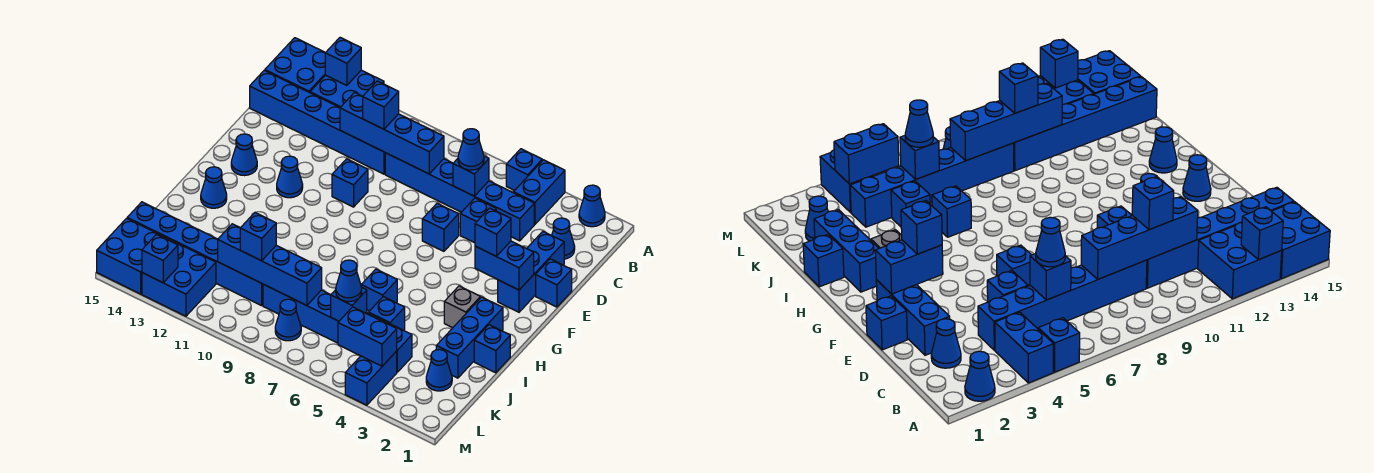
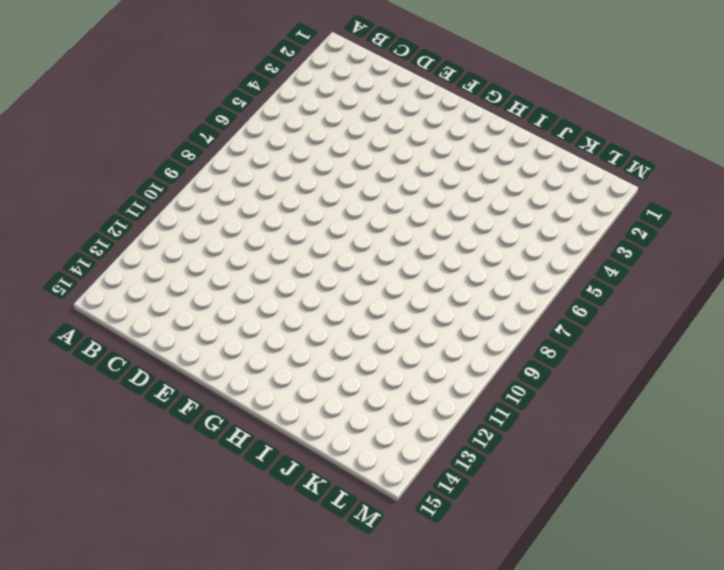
none -> blue 1x1 cone [579,185,605,227]
none -> blue 1x2 brick [514,160,565,224]
none -> blue 1x1 brick [506,149,542,191]
none -> blue 2x2 brick [310,70,384,108]

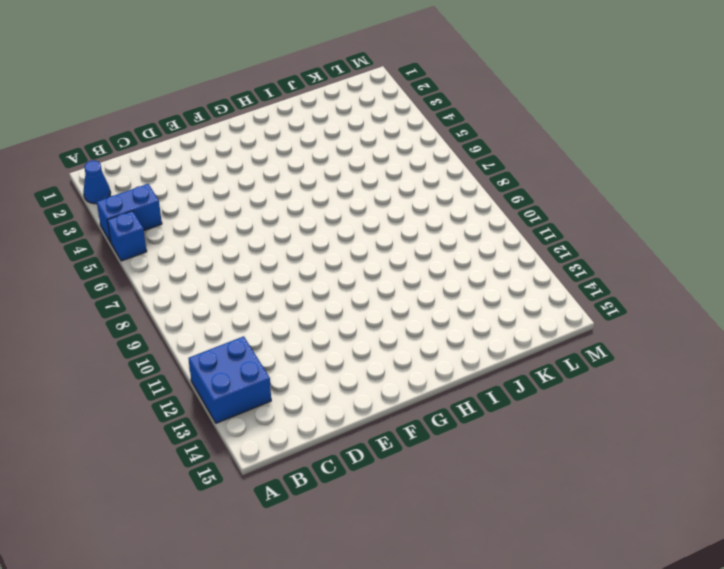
none -> blue 2x2 brick [265,38,325,93]
none -> blue 1x1 cone [552,218,575,259]
none -> blue 1x6 brick [385,153,534,241]
none -> blue 1x6 brick [250,71,385,174]

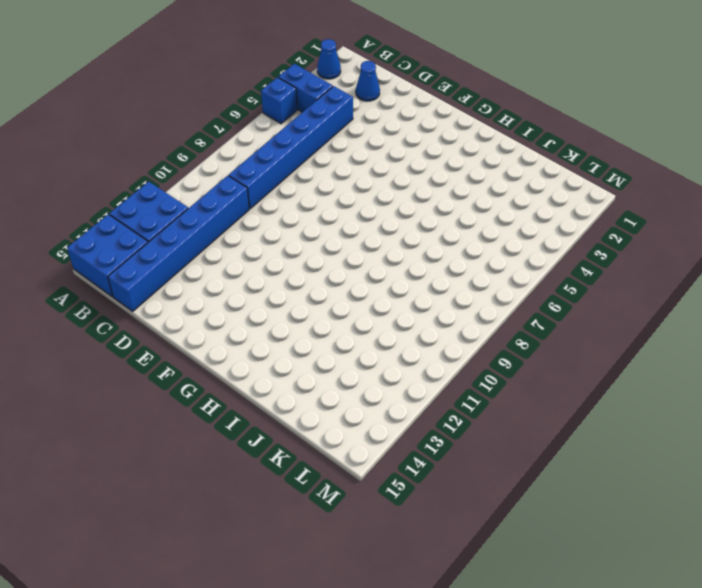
none -> blue 1x3 brick [498,232,564,312]
none -> blue 1x1 brick [460,198,496,243]
none -> blue 1x1 brick [536,259,572,307]
none -> blue 1x1 brick [422,203,459,251]

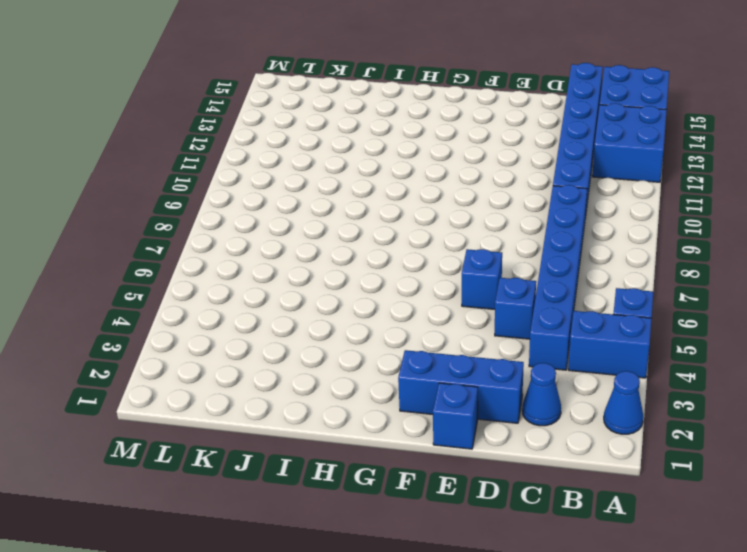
none -> blue 1x1 brick [332,159,368,207]
none -> blue 1x1 cone [277,156,303,198]
none -> blue 1x1 cone [231,134,257,176]
none -> blue 1x3 brick [436,297,503,378]

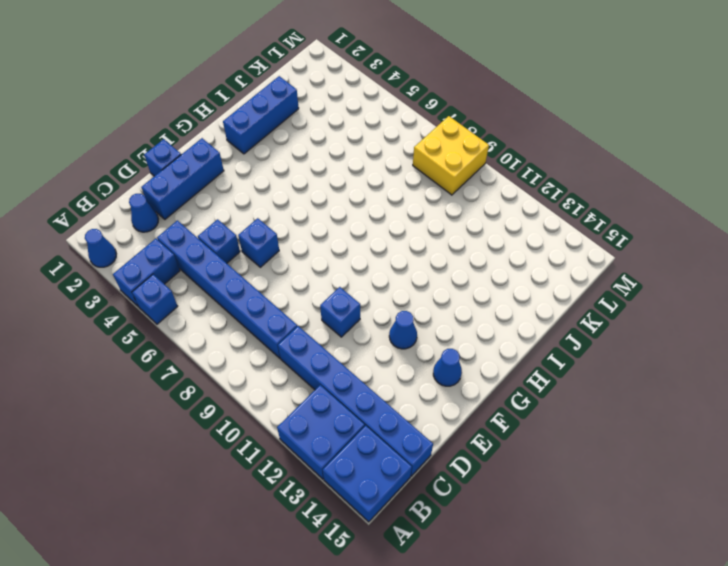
yellow 2x2 brick [413,116,489,195] -> blue 1x1 cone [275,299,301,341]
none -> grey 1x1 brick [444,286,480,328]
none -> blue 1x1 cone [201,167,227,208]
none -> blue 1x1 brick [474,325,510,373]
none -> blue 1x1 brick [361,269,397,311]

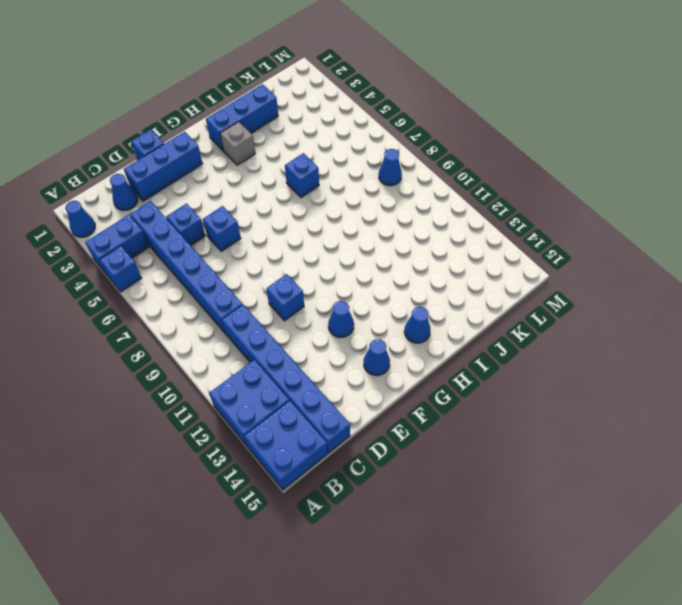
none -> blue 1x1 brick [474,325,510,373]
none -> blue 1x1 brick [369,297,405,330]
none -> blue 1x1 cone [426,349,452,391]
none -> blue 1x6 brick [263,284,412,372]

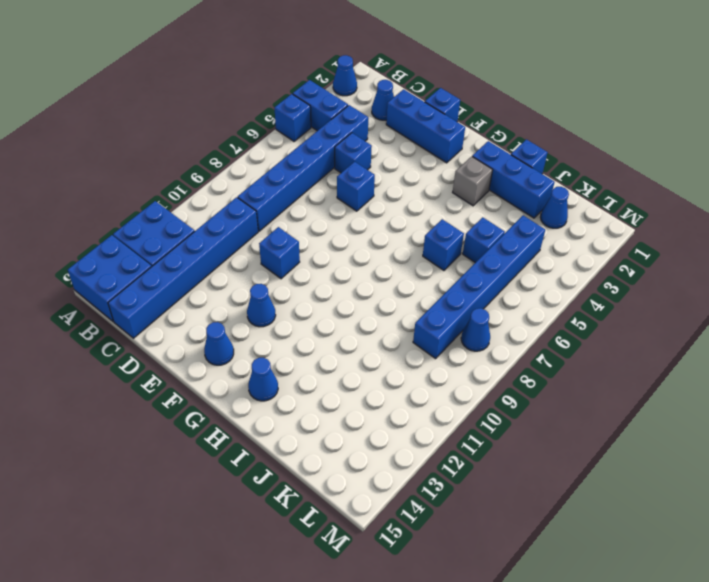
none -> blue 1x6 brick [127,202,263,306]
none -> blue 1x2 brick [345,351,397,405]
none -> blue 2x2 brick [142,241,216,316]
none -> blue 2x2 brick [97,218,171,294]

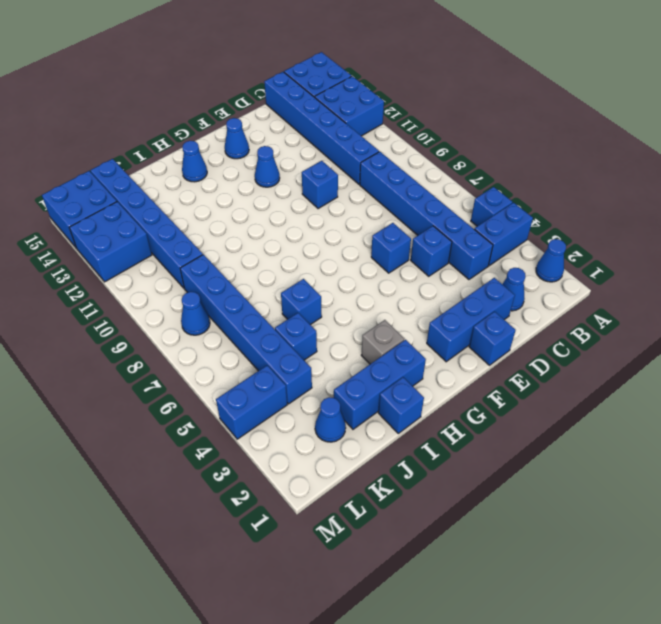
none -> blue 1x1 brick [325,37,361,85]
none -> blue 1x1 brick [453,156,489,196]
none -> blue 1x4 brick [340,92,444,174]
none -> blue 1x2 brick [475,241,534,290]

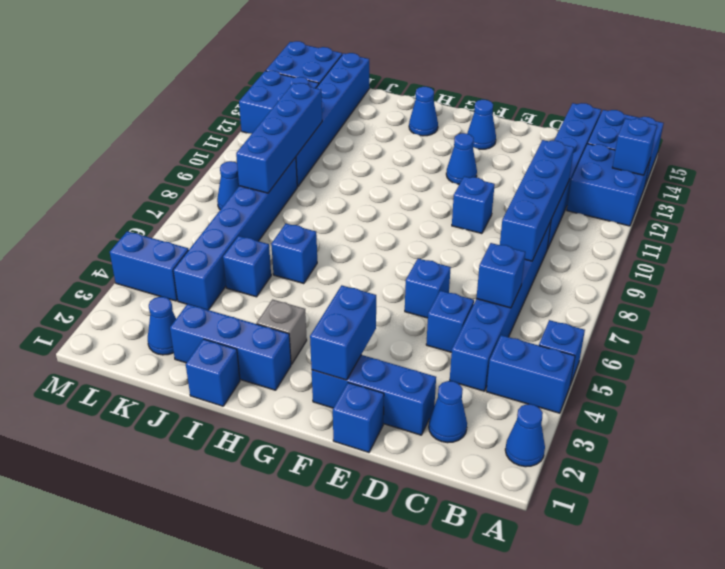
none -> blue 1x1 brick [331,288,367,321]
none -> blue 1x2 brick [338,307,397,366]
none -> blue 1x1 brick [142,235,178,283]
none -> blue 1x1 cone [458,129,484,170]

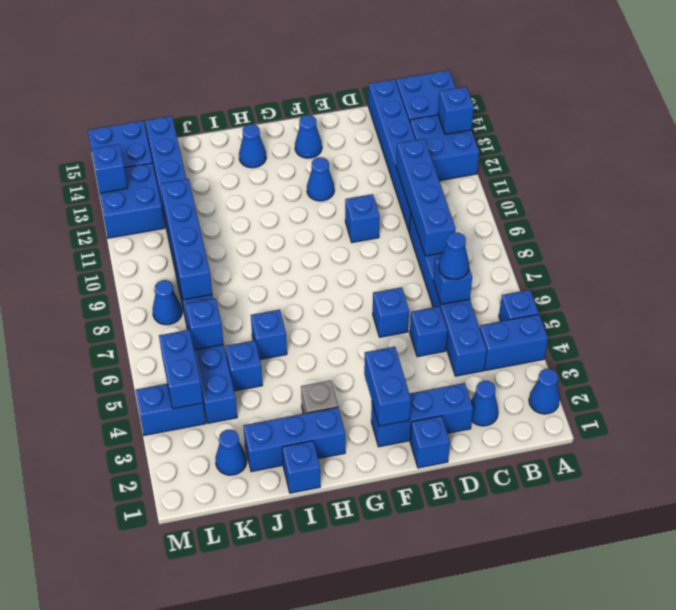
none -> blue 1x1 brick [363,81,399,129]
none -> blue 1x1 brick [475,208,511,256]
none -> blue 1x1 cone [336,260,362,302]
none -> blue 1x1 brick [240,213,276,261]

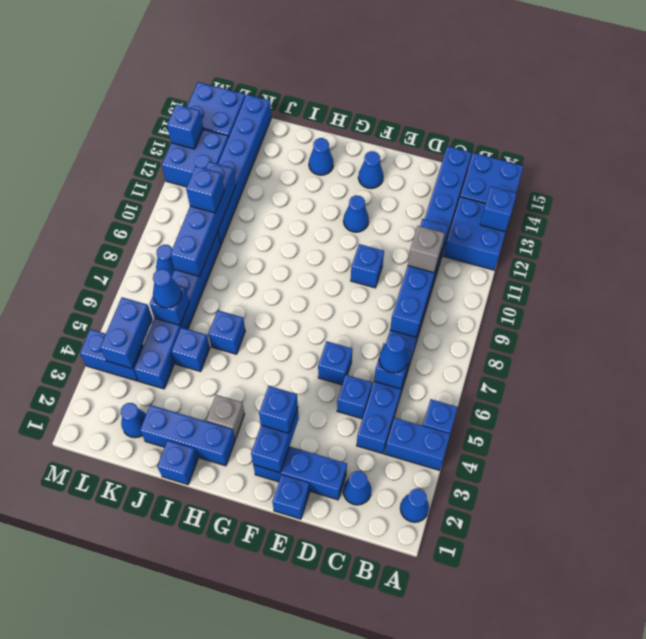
grey 1x1 brick [408,226,445,273] -> blue 1x1 brick [363,81,399,129]

